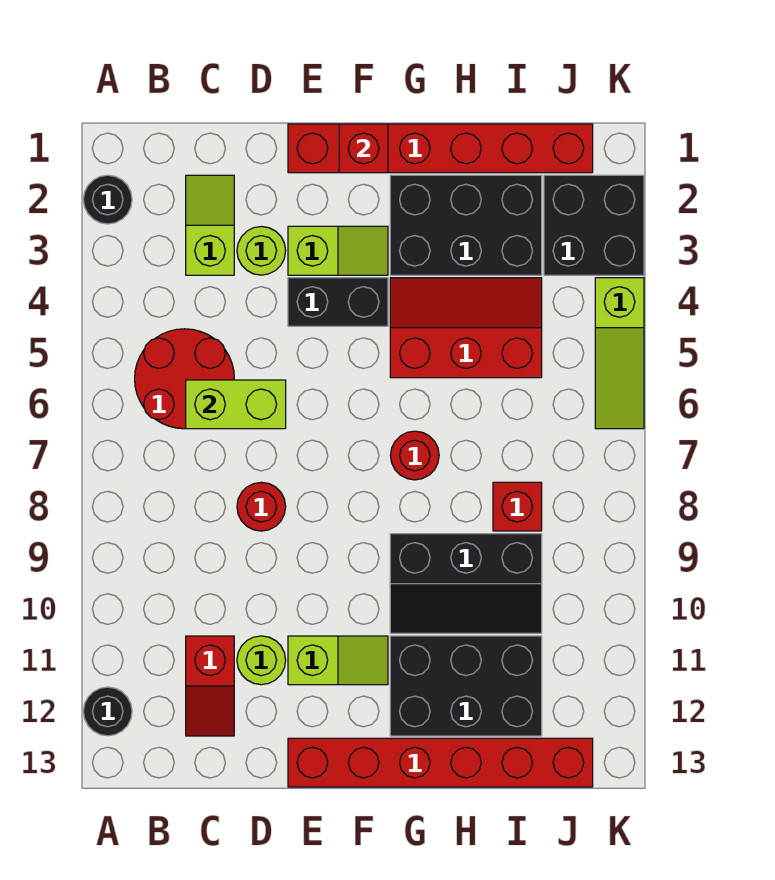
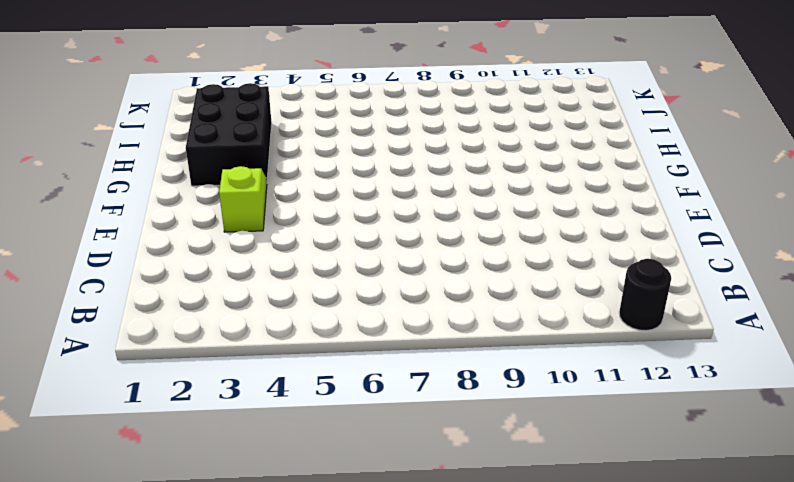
none -> black 1x1 round brick [83,175,132,224]
none -> red 2x2 round brick [135,329,234,429]
none -> lime 1x2 slope [186,175,234,275]

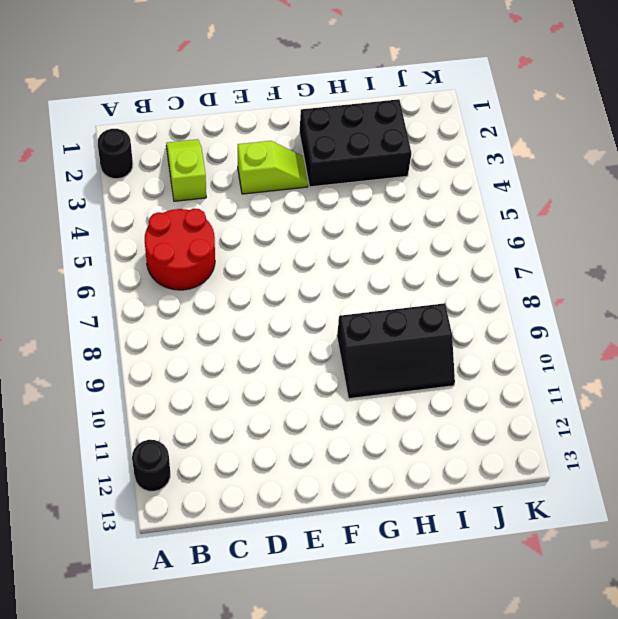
none -> red 1x2 slope [186,636,234,736]
none -> lime 1x1 round brick [237,226,286,275]
none -> red 1x1 round brick [237,482,286,531]

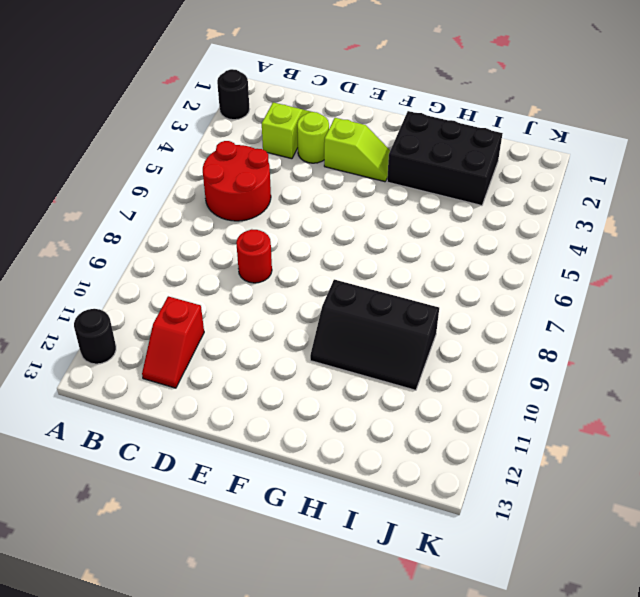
none -> lime 1x1 round brick [237,636,286,685]
none -> red 1x6 brick [288,124,593,173]
none -> black 1x2 brick [288,278,388,326]

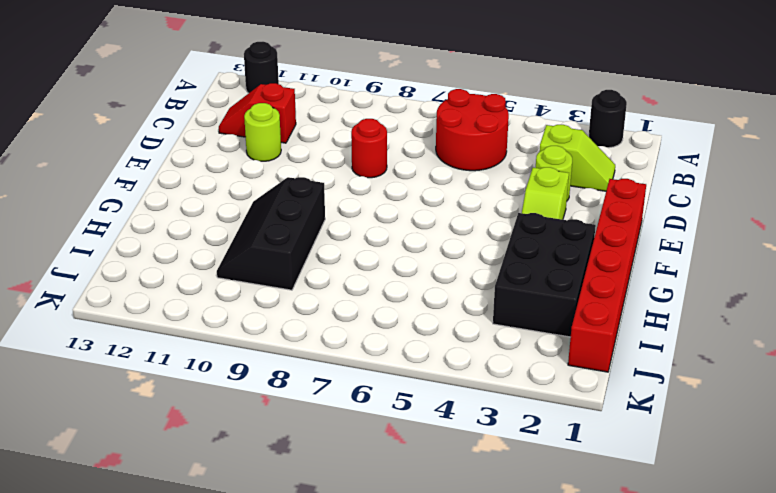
none -> black 1x2 brick [288,278,388,326]
none -> lime 1x2 slope [288,636,388,685]
none -> red 1x6 brick [288,738,593,787]

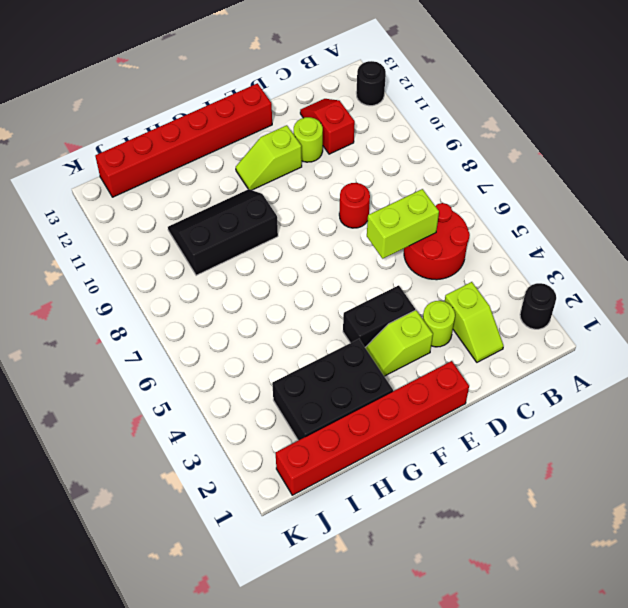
none -> red 2x3 slope [390,278,542,378]
none -> red 1x1 round brick [391,431,439,480]
none -> black 2x3 brick [390,636,542,736]

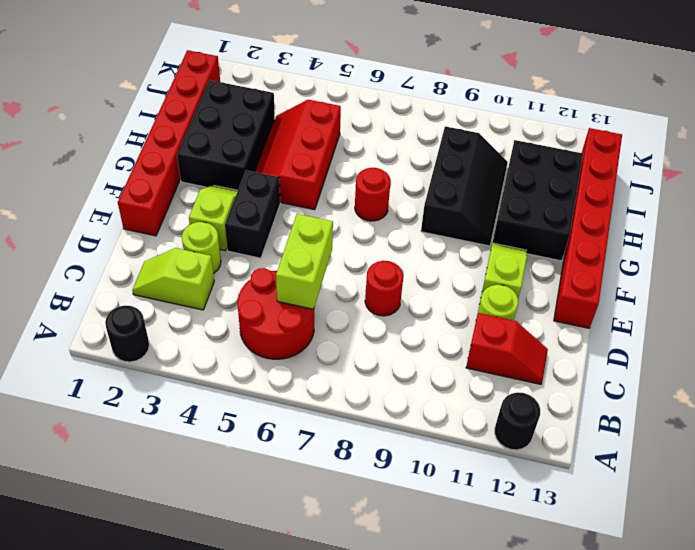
none -> red 1x1 brick [493,482,542,531]
none -> black 2x2 brick [544,175,644,275]
none -> lime 1x3 slope [595,278,644,429]

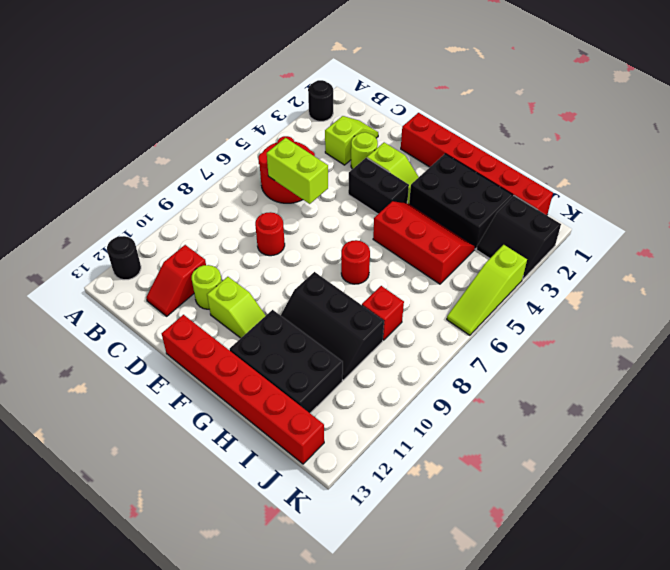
black 2x2 slope [477,196,561,280] -> black 2x2 brick [544,175,644,275]
none -> red 1x1 brick [339,124,388,173]

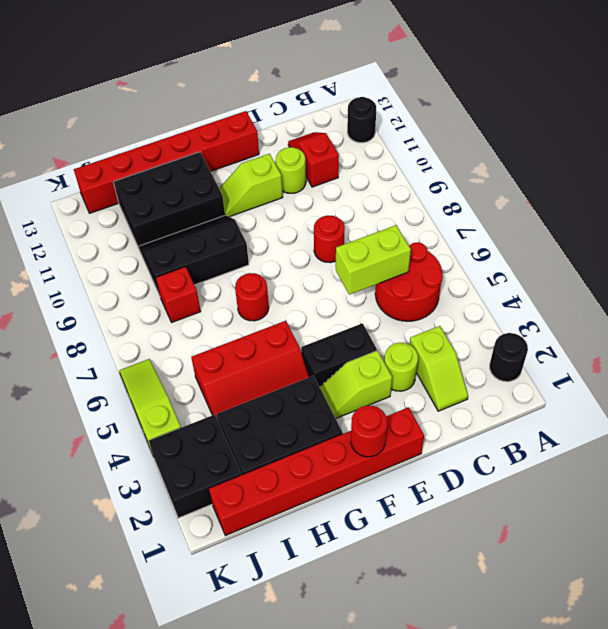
red 1x1 round brick [351,405,387,457] -> red 1x1 brick [339,124,388,173]

